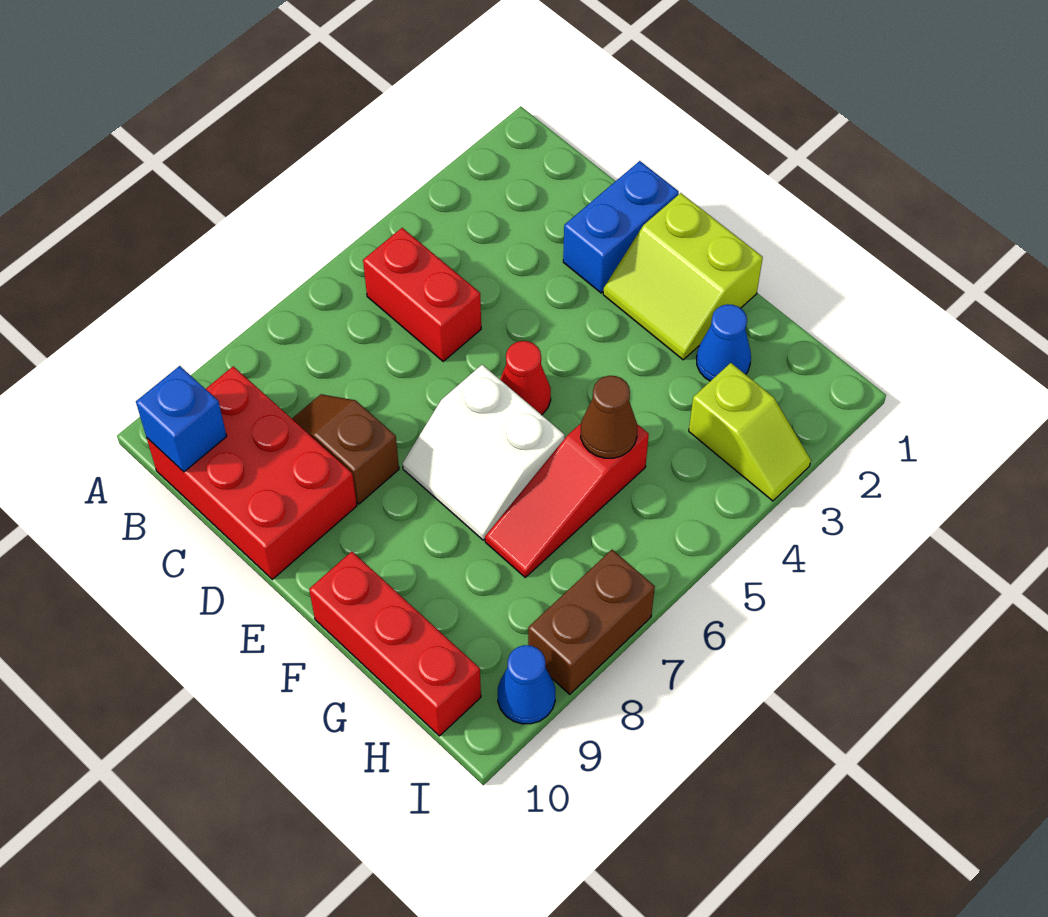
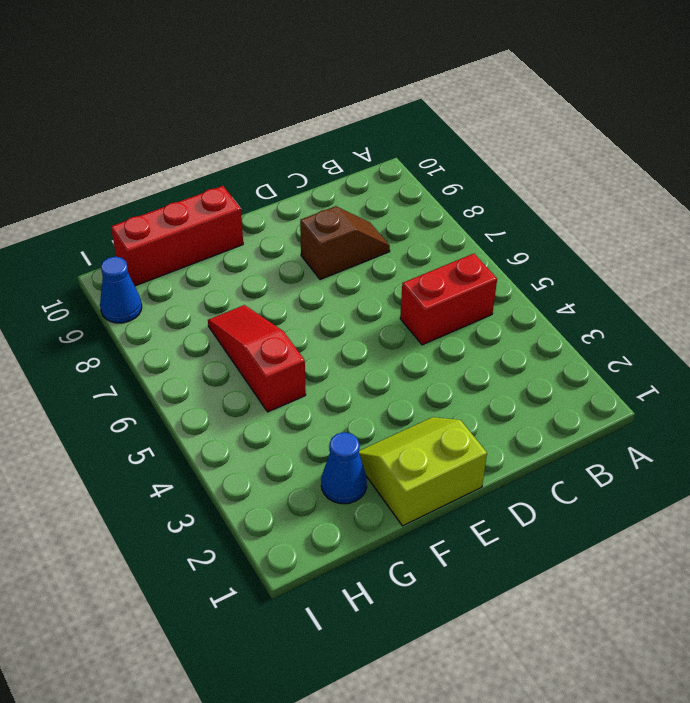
none -> red 2x3 brick [147,366,357,579]
none -> blue 1x2 brick [563,161,679,293]
none -> red 1x1 cone [500,341,551,415]

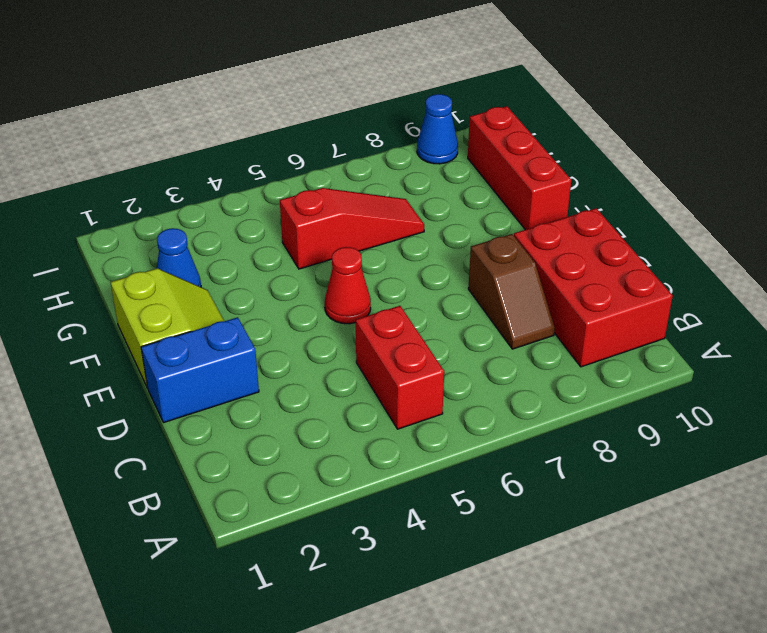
none -> white 2x2 slope [403,365,564,540]
none -> lime 1x2 slope [689,363,811,501]
none -> brown 1x2 brick [528,550,655,694]

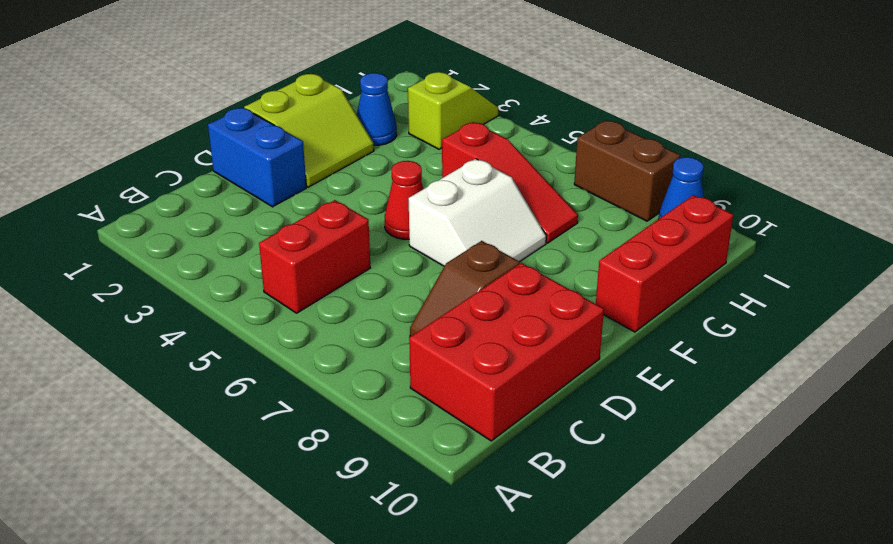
none -> blue 1x1 brick [136,366,227,472]
none -> brown 1x1 cone [581,376,637,458]

